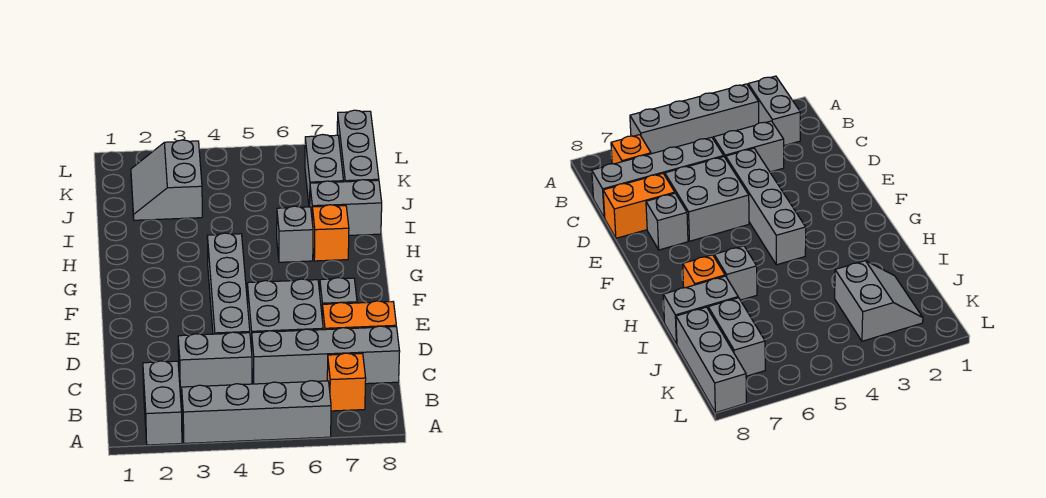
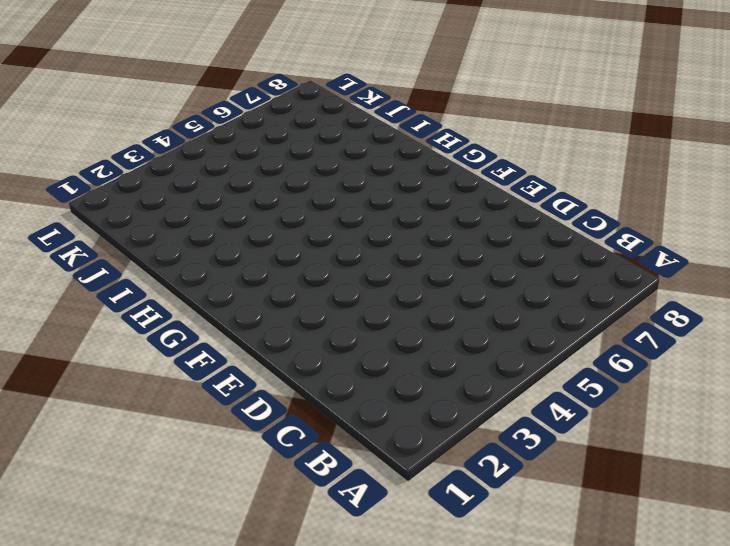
none -> grey 1x2 brick [143,361,182,445]
none -> grey 1x4 brick [182,381,331,443]
none -> orange 1x1 brick [327,353,366,411]

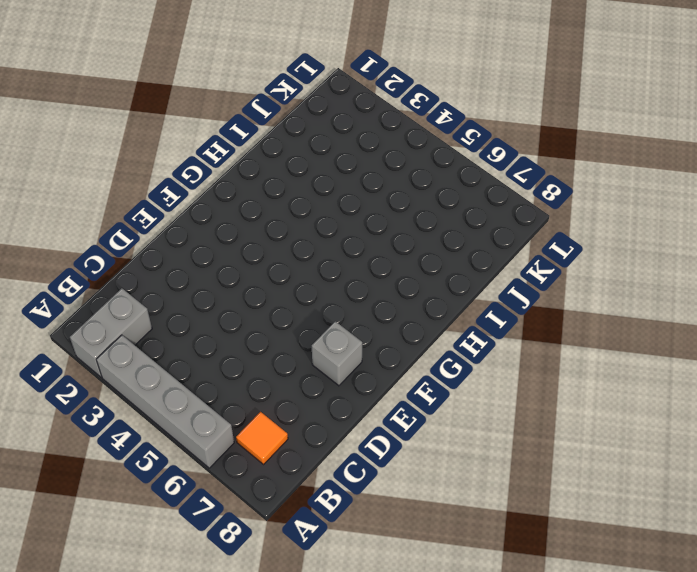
orange 1x1 tile [236,412,288,464] -> orange 1x1 brick [327,353,366,411]
none -> grey 1x2 brick [178,332,252,391]
none -> grey 1x4 brick [252,326,400,384]
none -> grey 1x4 brick [207,233,250,334]

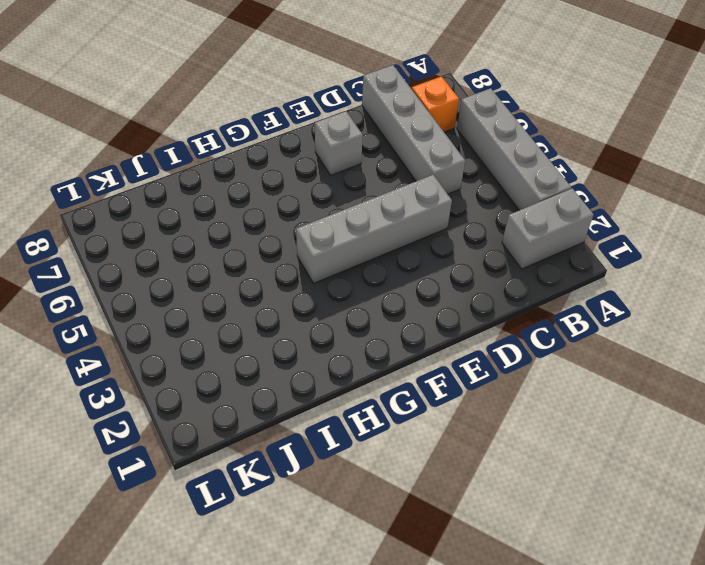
none -> grey 1x2 brick [178,332,252,391]
none -> grey 2x2 brick [247,279,323,351]
none -> orange 1x2 brick [322,301,396,330]

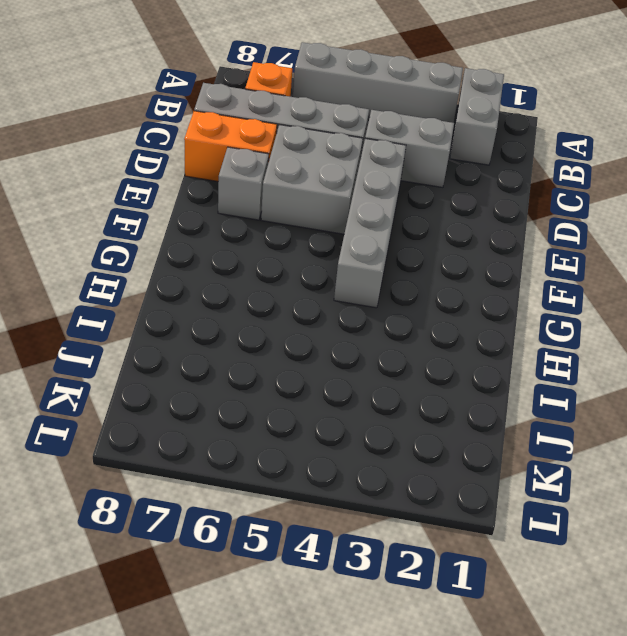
none -> grey 1x1 brick [277,206,313,262]
none -> orange 1x1 brick [312,205,349,261]
none -> grey 1x2 brick [310,180,382,235]

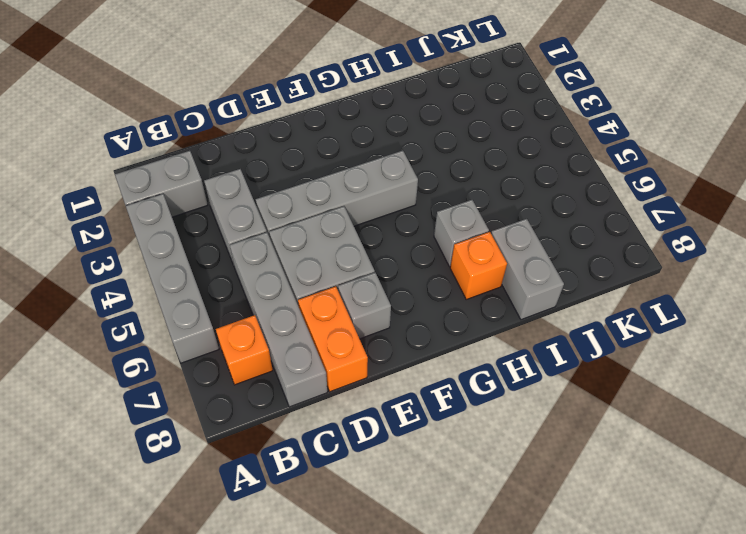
none -> grey 2x2 slope [131,140,202,220]
none -> grey 1x2 brick [305,135,344,207]
none -> grey 1x3 brick [337,110,379,182]

